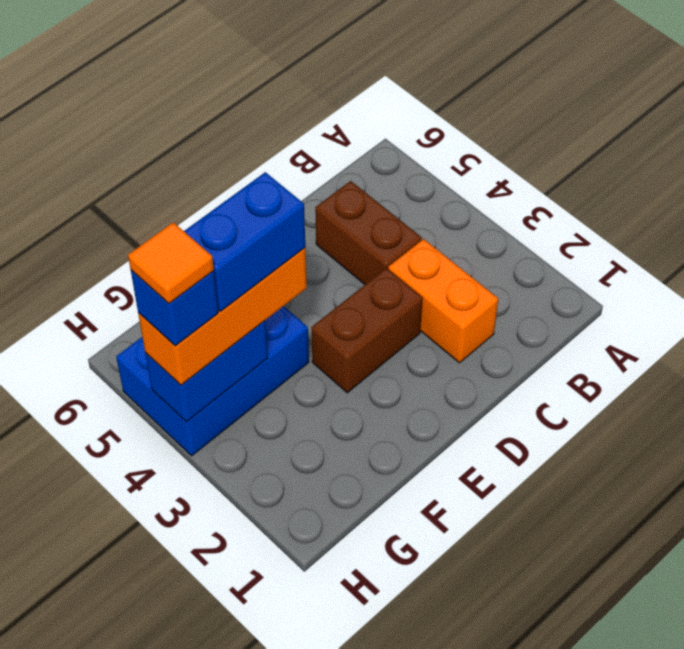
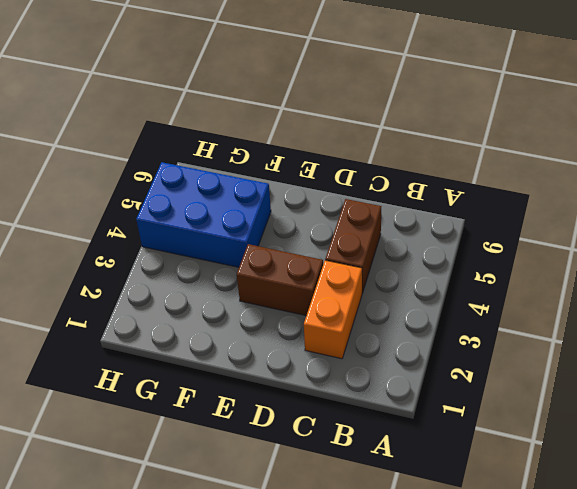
none -> blue 1x2 brick [145,321,268,422]
none -> orange 1x3 brick [138,248,307,385]

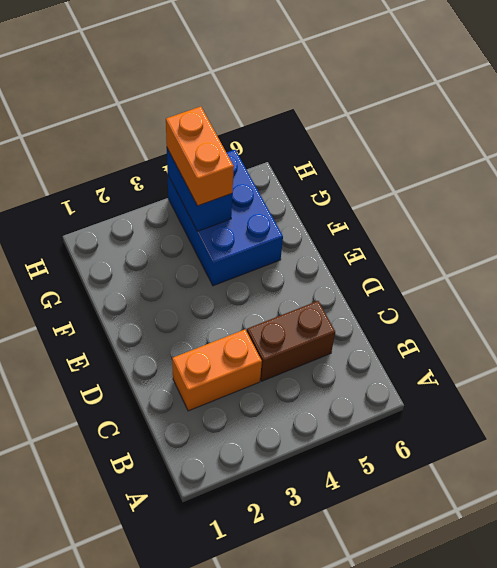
orange 1x2 brick [166,107,234,206] -> orange 1x3 brick [138,248,307,385]
none -> brown 1x2 brick [311,268,422,393]
none -> blue 1x2 brick [184,172,305,311]

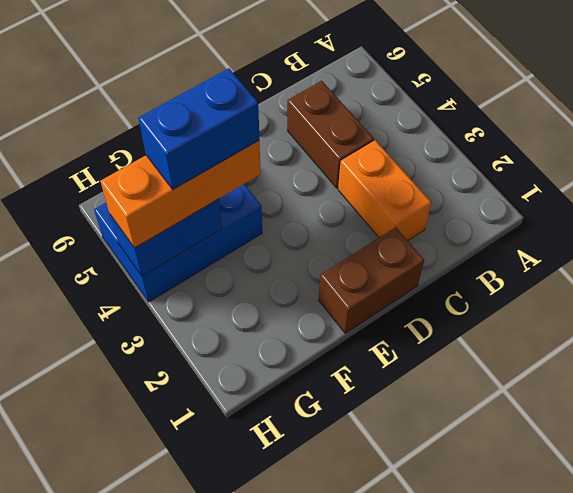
brown 1x2 brick [319,227,424,333] -> brown 1x2 brick moved to [311,268,422,393]
none -> blue 1x1 brick [131,270,218,346]
none -> orange 1x1 tile [128,222,214,303]

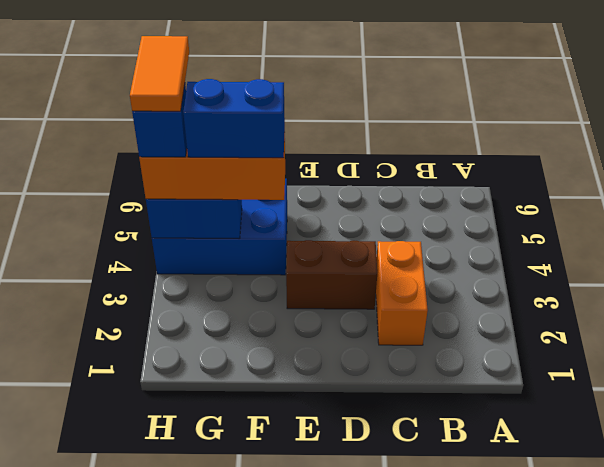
orange 1x2 tile [130,36,189,111] -> orange 1x1 tile [128,222,214,303]
none -> brown 1x2 brick [315,181,422,284]

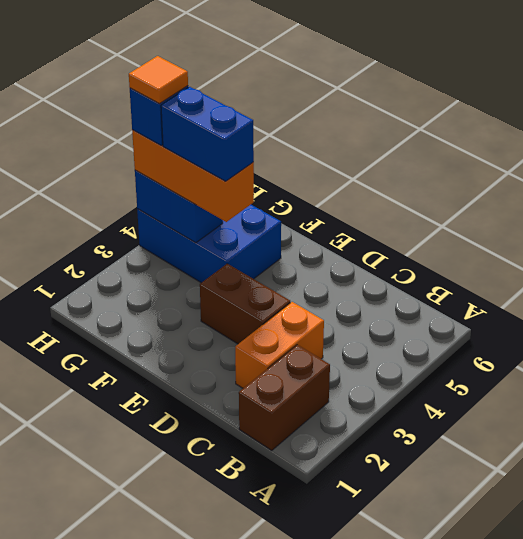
brown 1x2 brick [239,345,330,450] -> brown 1x2 brick moved to [315,181,422,284]

